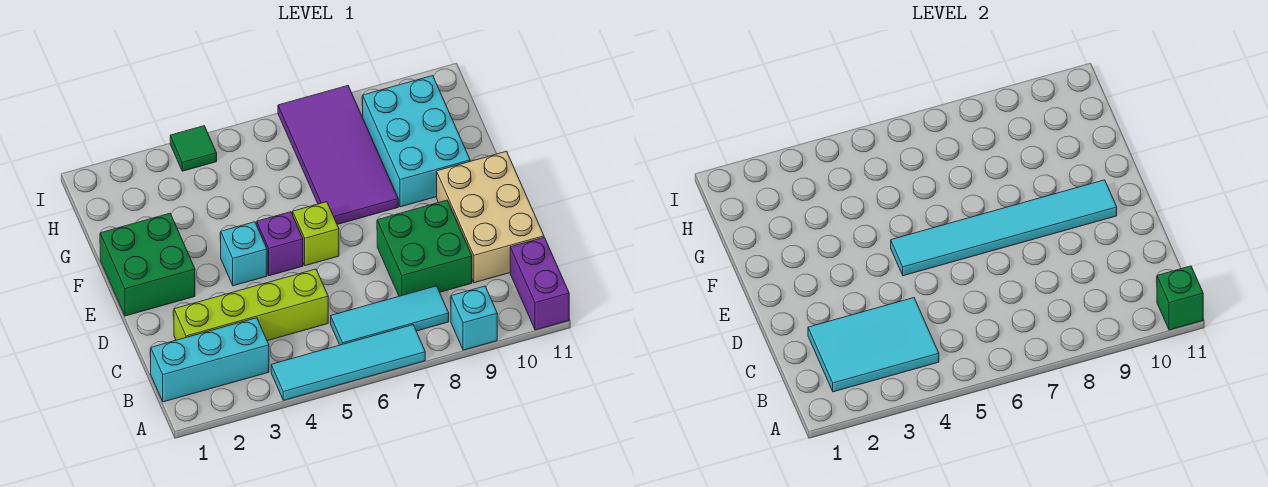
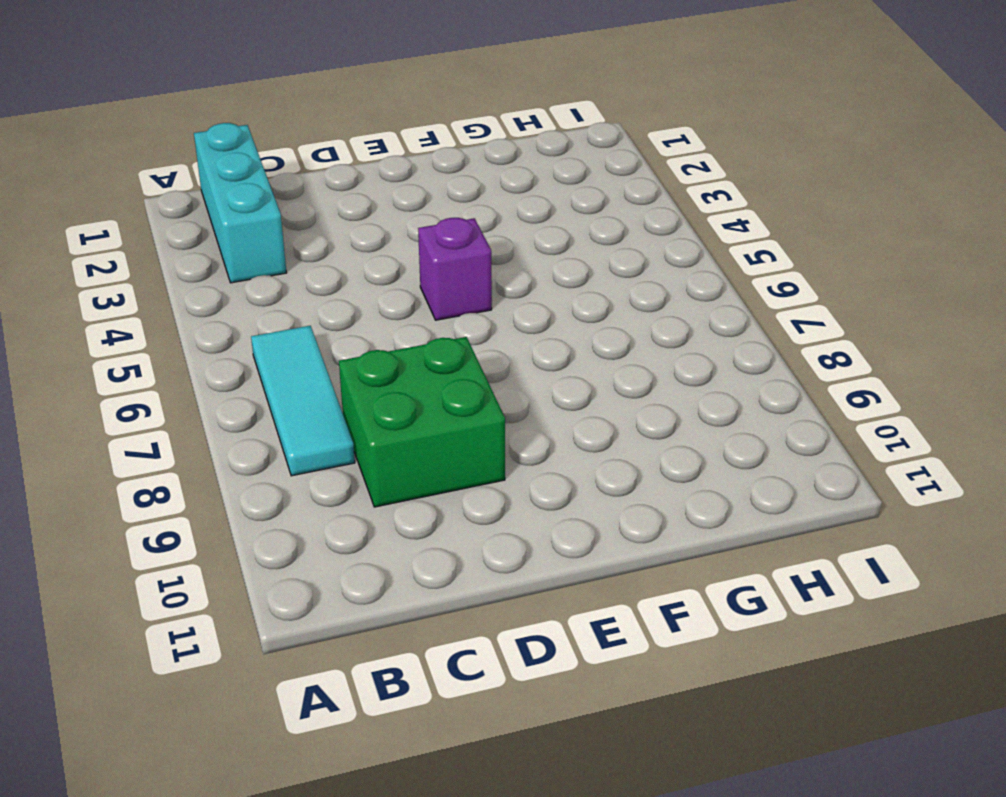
none -> cyan 1x4 tile [271,325,425,400]
none -> cyan 1x1 brick [451,286,497,350]
none -> purple 1x2 brick [510,237,569,330]

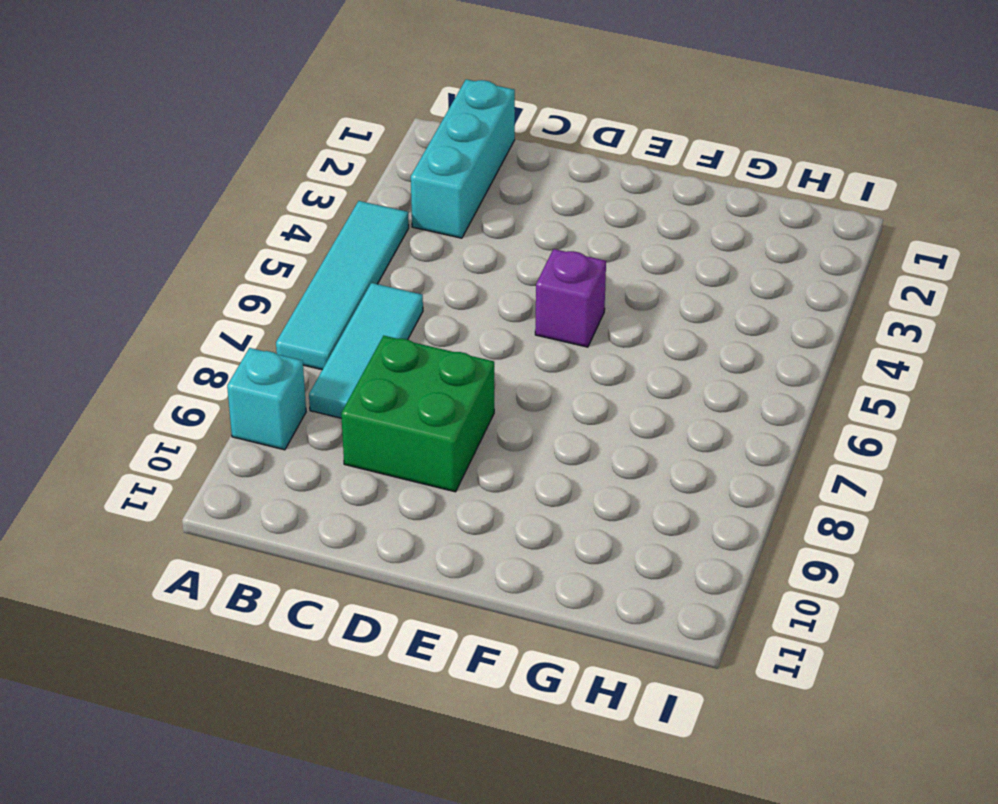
none -> purple 1x2 brick [510,237,569,330]
none -> lime 1x4 brick [174,269,328,341]
none -> tan 2x3 brick [437,151,544,283]

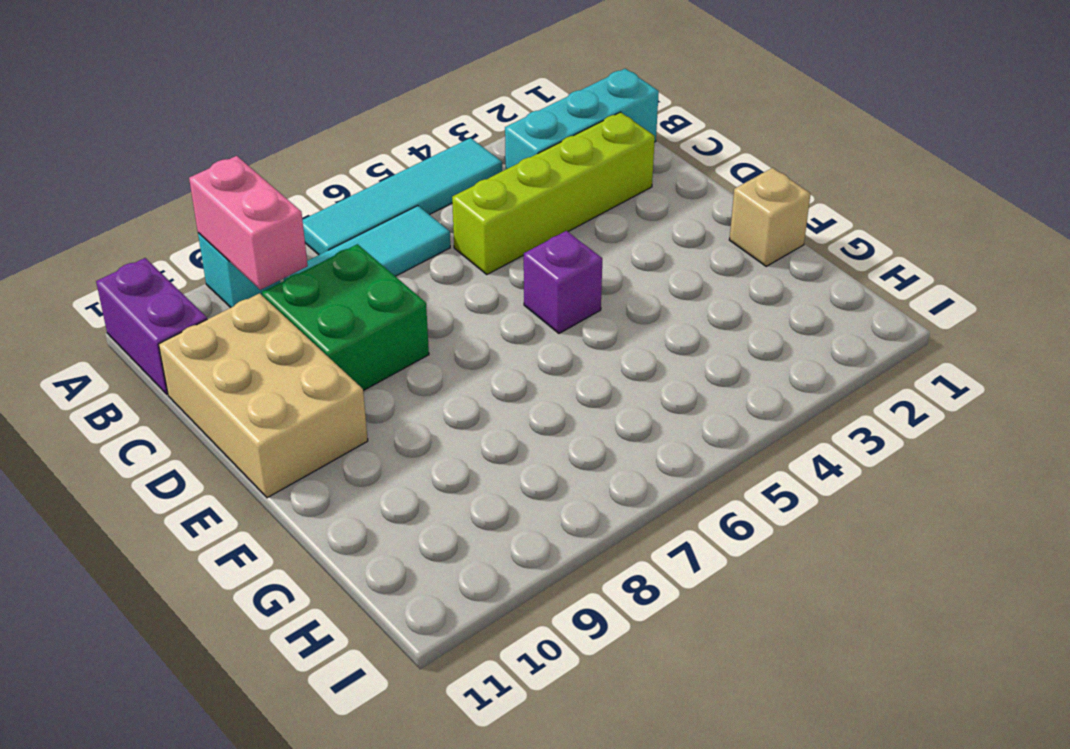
pink 1x2 brick [189,156,308,290] -> none
tan 1x1 brick [729,168,810,266] -> green 2x2 brick [100,213,195,316]
none -> cyan 1x1 brick [221,222,267,286]
none -> lime 1x1 brick [293,202,339,266]
none -> purple 2x4 tile [278,86,398,225]

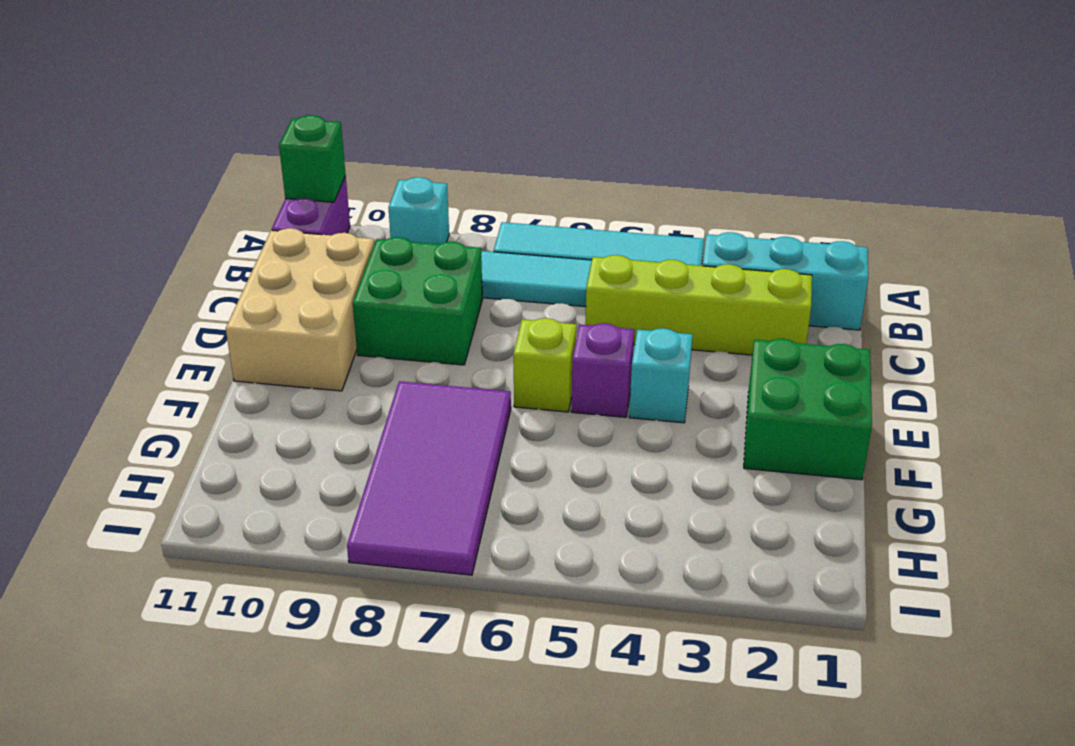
none -> cyan 2x3 brick [363,76,470,207]
none -> green 1x1 tile [170,126,217,171]
none -> cyan 2x3 tile [808,298,939,392]

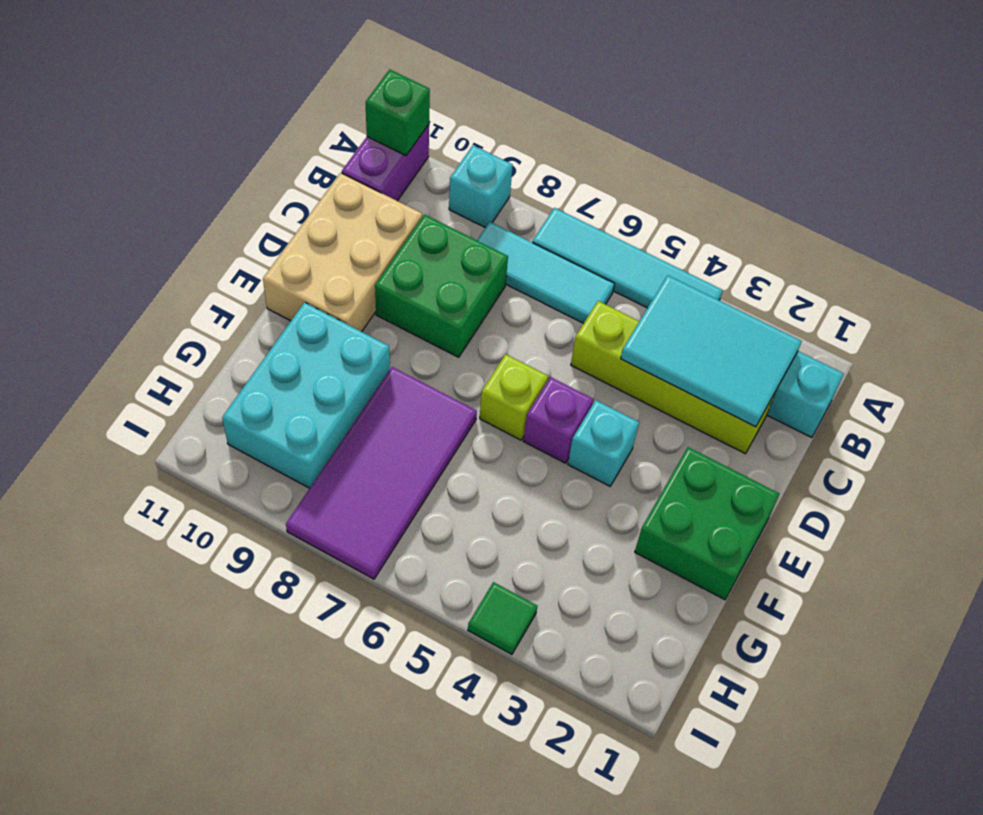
none -> cyan 1x6 tile [891,180,1117,276]

